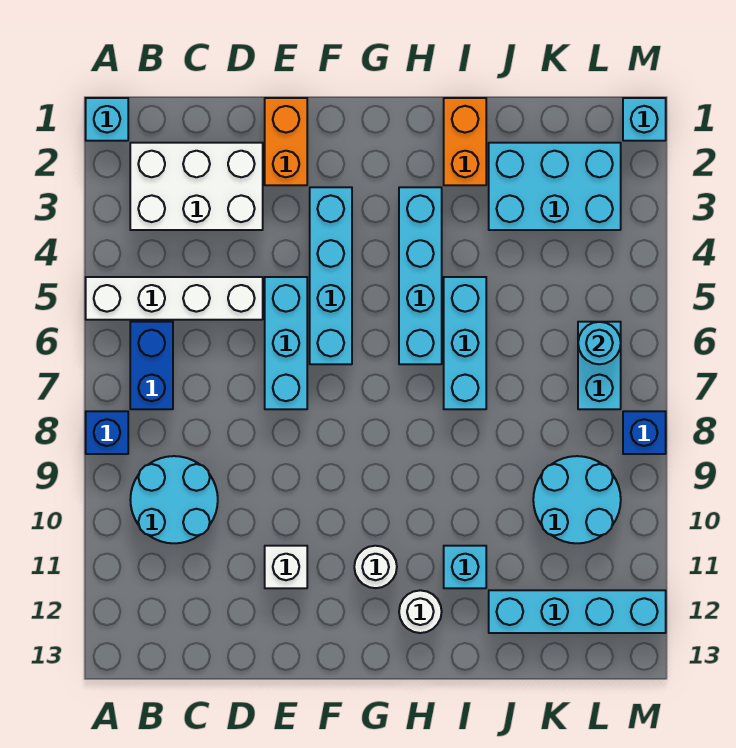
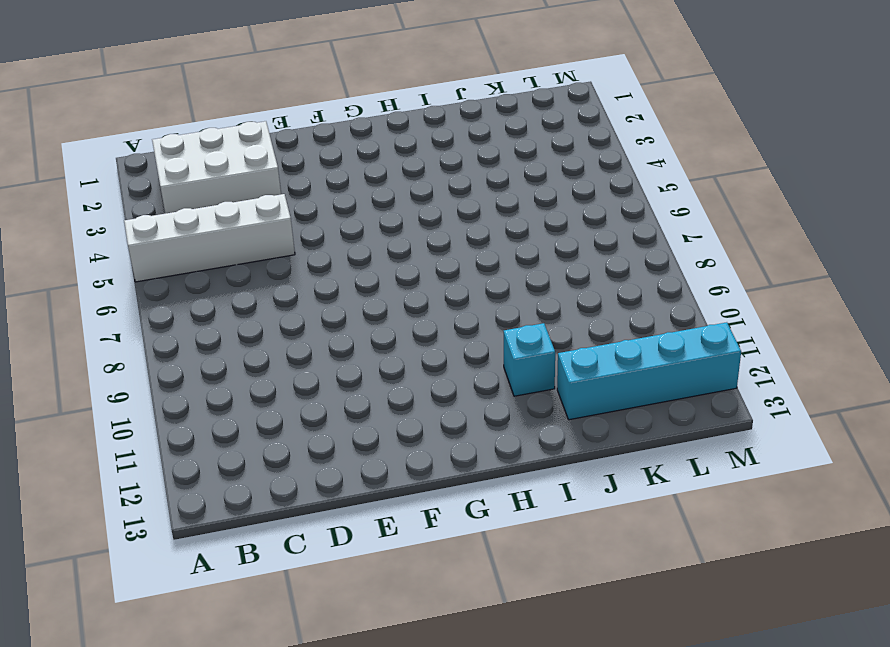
none -> cyan 1x1 brick [86,98,128,141]
none -> blue 1x1 brick [86,411,128,454]
none -> blue 1x2 brick [130,322,173,409]

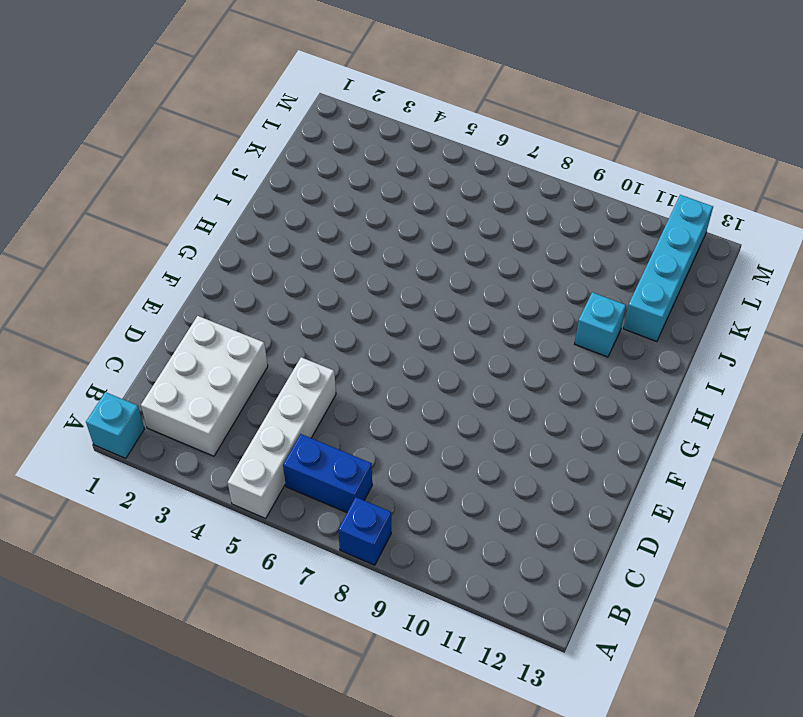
none -> cyan 2x2 round brick [130,456,218,543]
none -> orange 1x2 brick [265,98,307,185]
none -> cyan 1x3 brick [265,277,307,409]

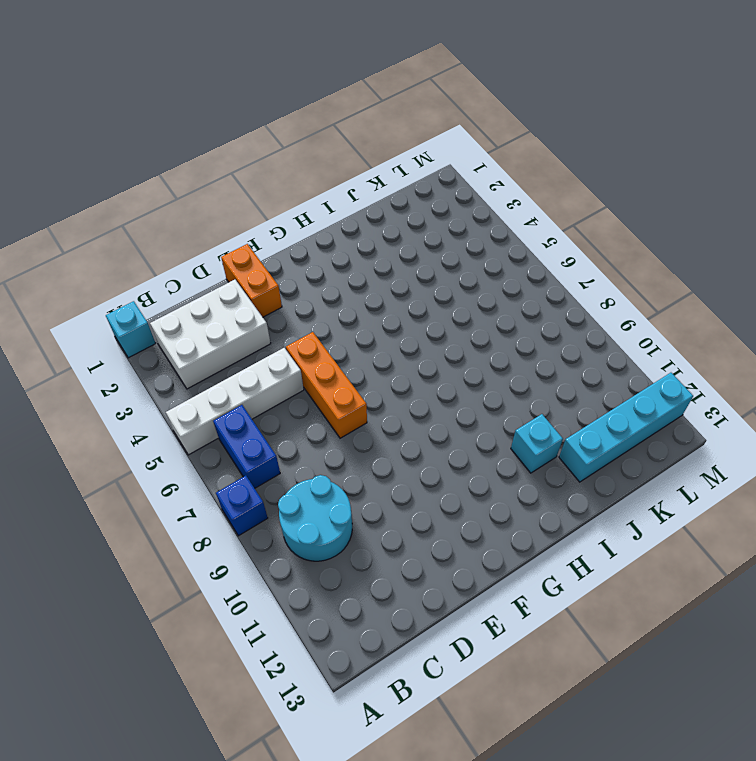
orange 1x3 brick [286,332,367,438] -> cyan 1x3 brick [265,277,307,409]
none -> white 1x1 brick [265,546,307,588]
none -> cyan 1x4 brick [310,187,352,364]
none -> white 1x1 round brick [354,546,397,588]

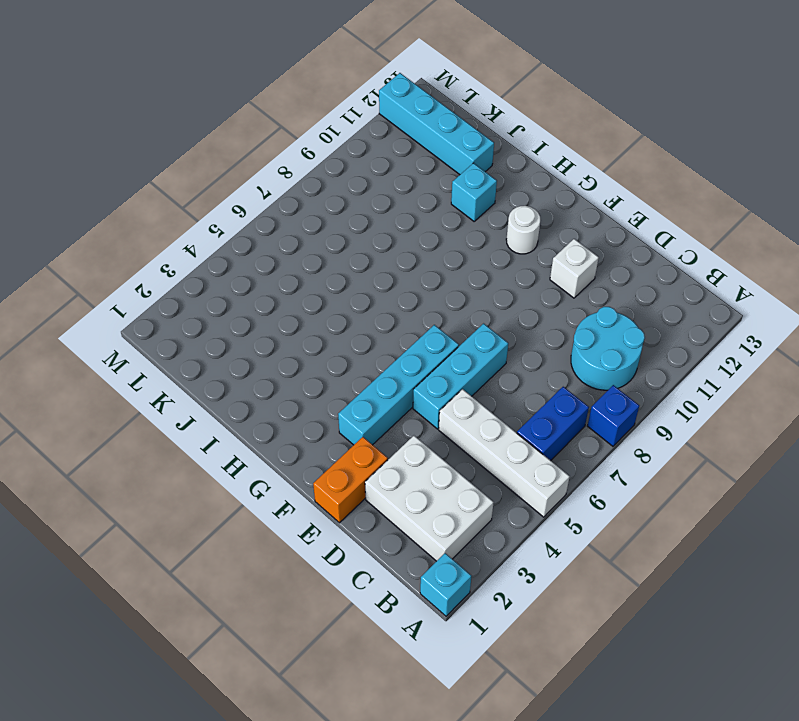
none -> cyan 1x4 brick [399,187,442,364]
none -> white 1x1 round brick [399,590,442,633]
none -> orange 1x2 brick [444,98,486,185]

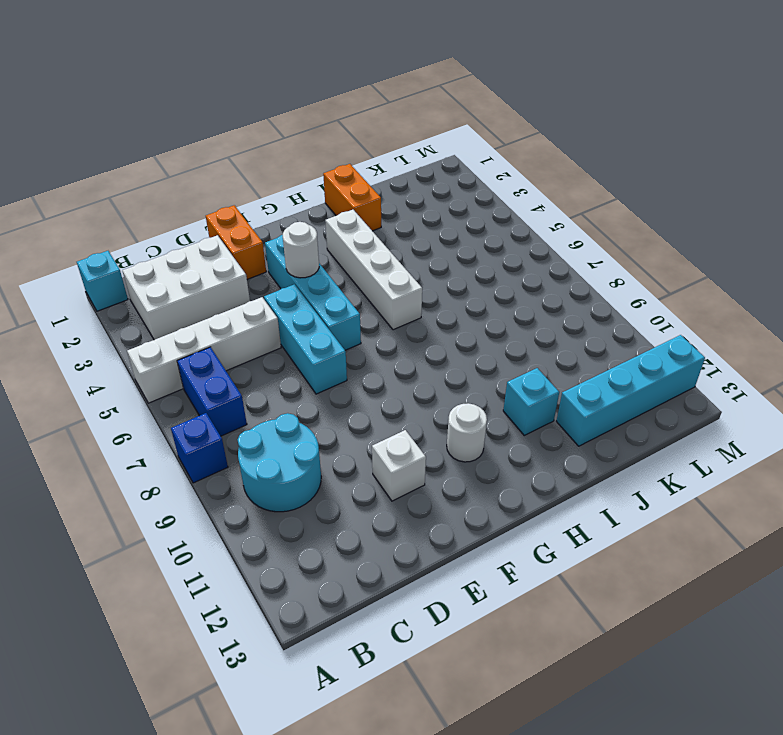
white 1x1 round brick [283,222,319,278] -> white 1x1 round brick moved to [399,590,442,633]
white 1x4 brick [325,210,422,330] -> cyan 1x4 brick [399,187,442,364]
none -> cyan 1x3 brick [444,277,486,409]
none -> cyan 2x3 brick [489,143,621,230]
none -> cyan 2x2 round brick [533,456,621,543]

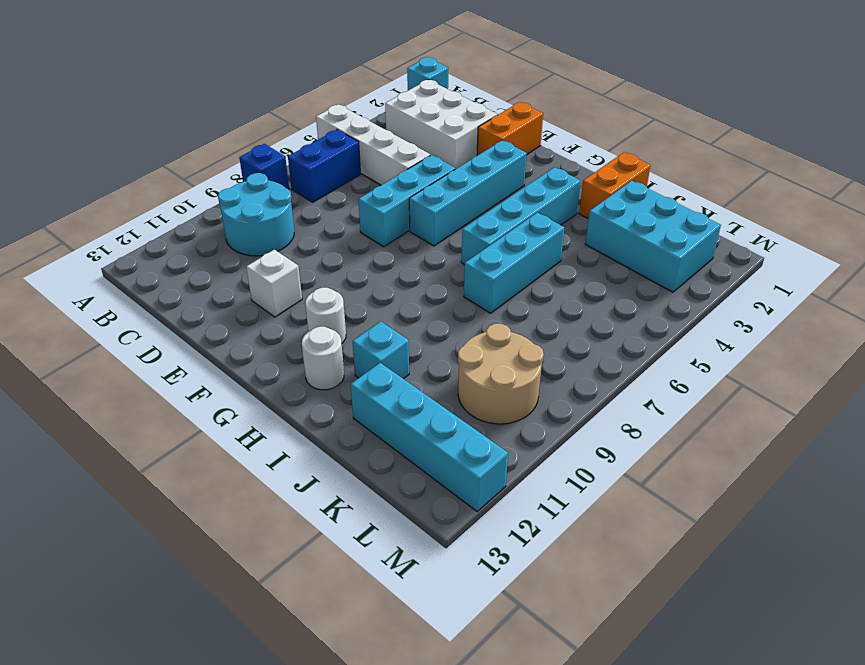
tan 2x2 round brick [458,324,544,424] -> cyan 2x2 round brick [533,456,621,543]
none -> cyan 1x2 brick [578,322,621,409]
none -> cyan 1x1 brick [623,98,666,141]
none -> blue 1x1 brick [623,411,666,454]

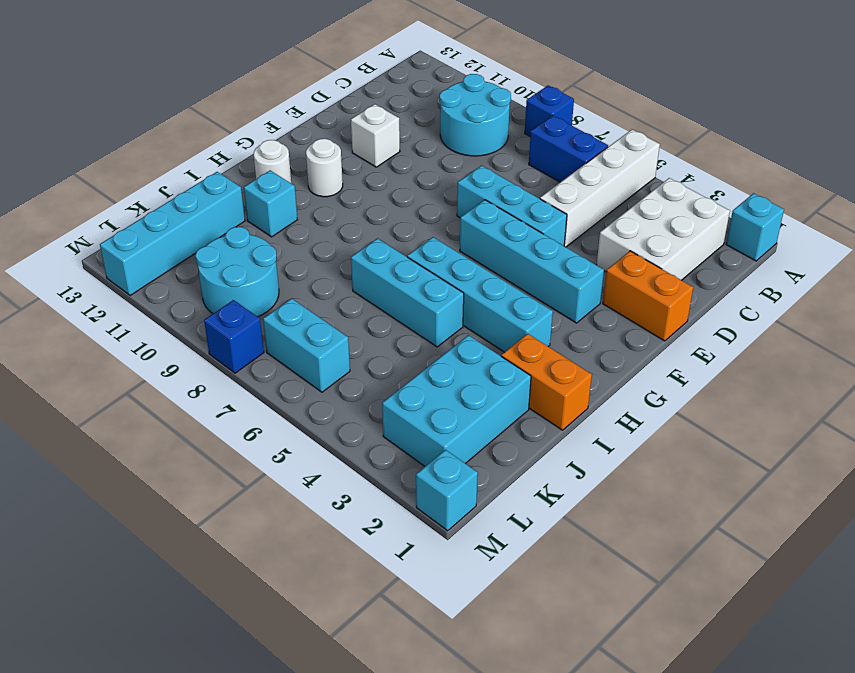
none -> cyan 1x1 round brick [578,322,621,364]

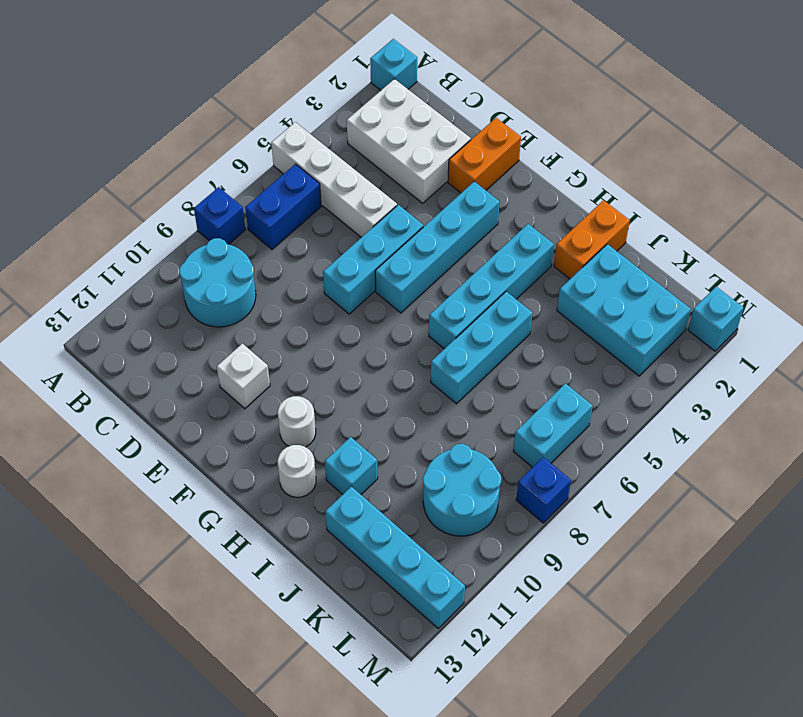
none -> cyan 1x1 round brick [578,322,621,364]

